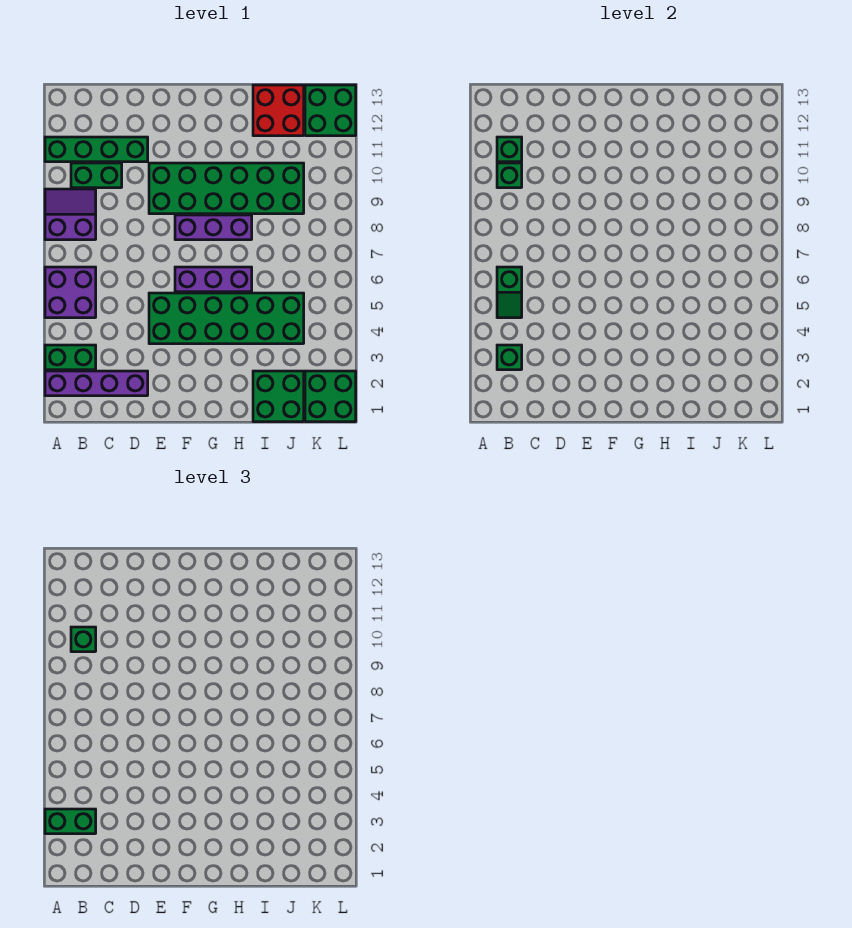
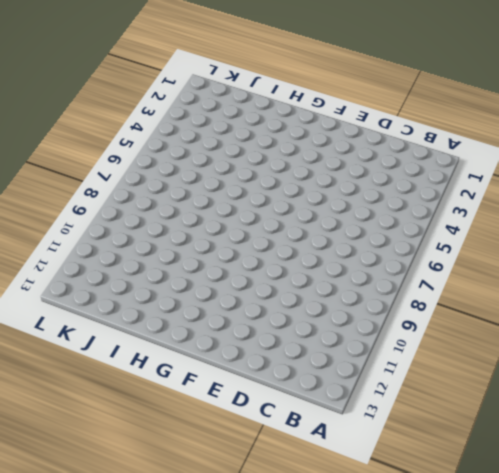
none -> purple 1x4 brick [45,371,148,396]
none -> green 1x2 brick [45,345,96,370]
none -> purple 2x2 brick [45,267,96,318]

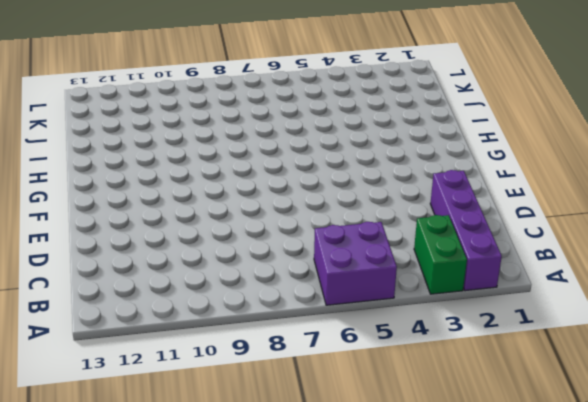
none -> purple 2x2 slope [45,189,96,240]
none -> green 1x4 brick [45,137,148,162]
none -> green 1x2 brick [71,163,122,188]

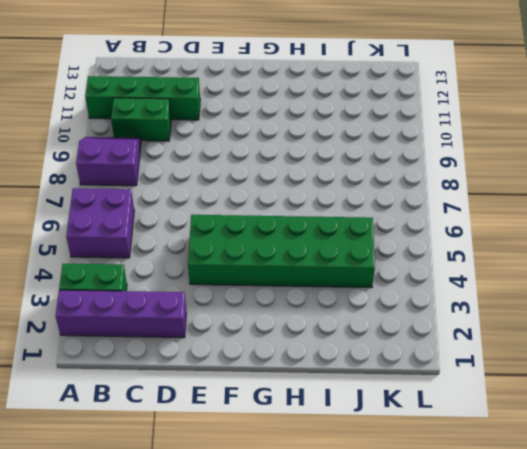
none -> green 2x6 brick [149,163,304,214]
none -> purple 1x3 brick [175,267,252,292]
none -> purple 1x3 brick [175,215,252,240]

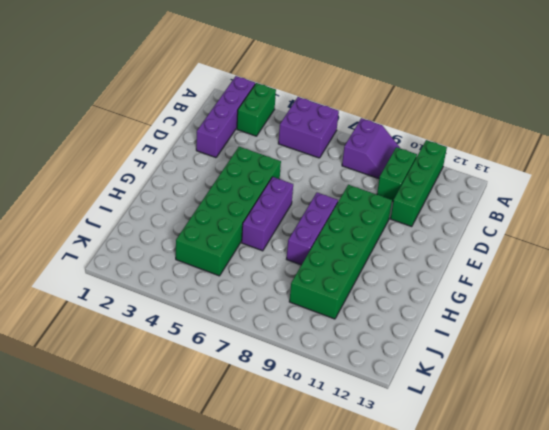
none -> green 2x2 brick [253,371,304,422]
none -> red 2x2 brick [253,85,304,136]
none -> green 2x2 brick [305,371,356,422]

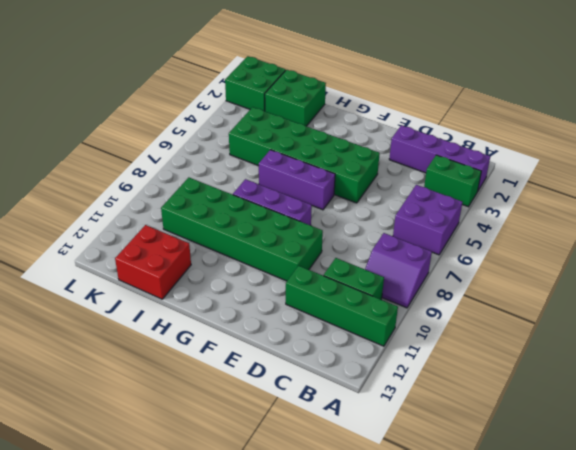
none -> green 2x2 brick [305,85,356,136]
none -> green 1x1 brick [497,345,522,370]
none -> green 1x2 slope [497,267,522,318]

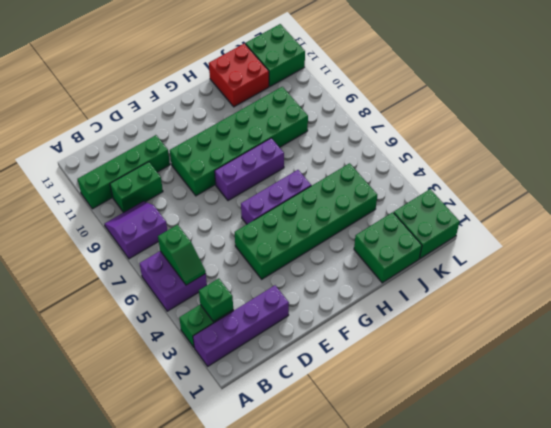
none -> green 1x1 brick [497,163,522,188]
none -> green 1x1 brick [497,137,522,162]
none -> green 1x2 brick [45,809,96,834]

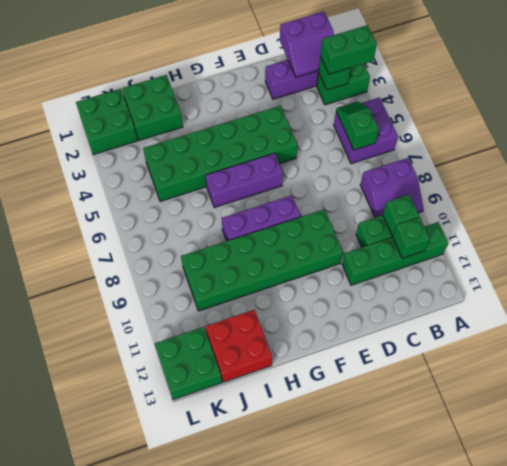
purple 2x2 slope [280,11,334,77] -> none
none -> green 1x1 brick [71,627,96,652]

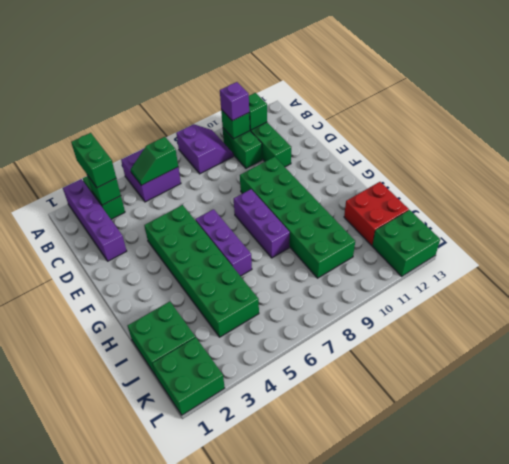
purple 1x1 brick [220,82,249,121] -> green 1x1 brick [71,627,96,652]

